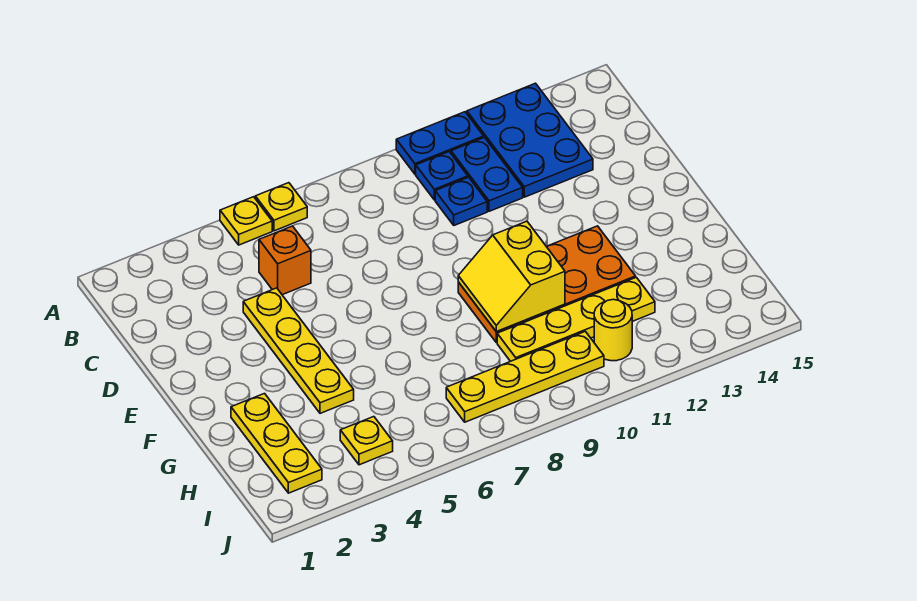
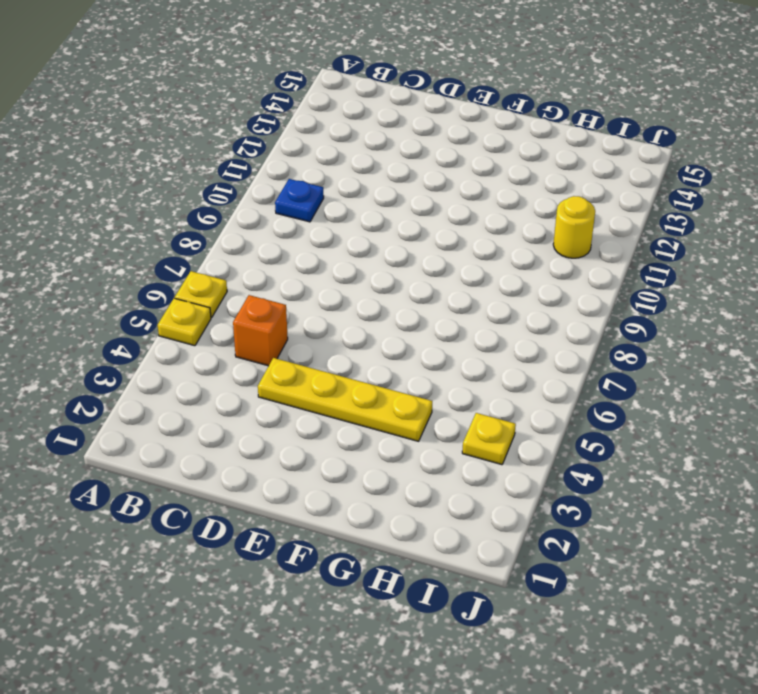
none -> blue 1x2 plate [396,112,484,174]
none -> blue 2x3 plate [467,83,593,197]
none -> blue 1x2 plate [451,137,523,211]

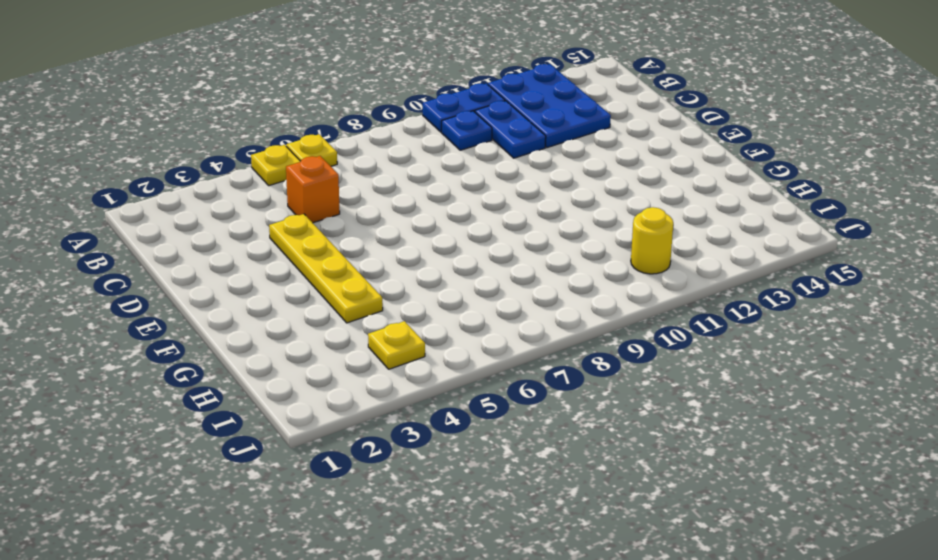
none -> blue 1x1 plate [435,177,487,225]
none -> orange 2x4 plate [458,226,636,343]
none -> yellow 1x3 plate [231,394,322,493]

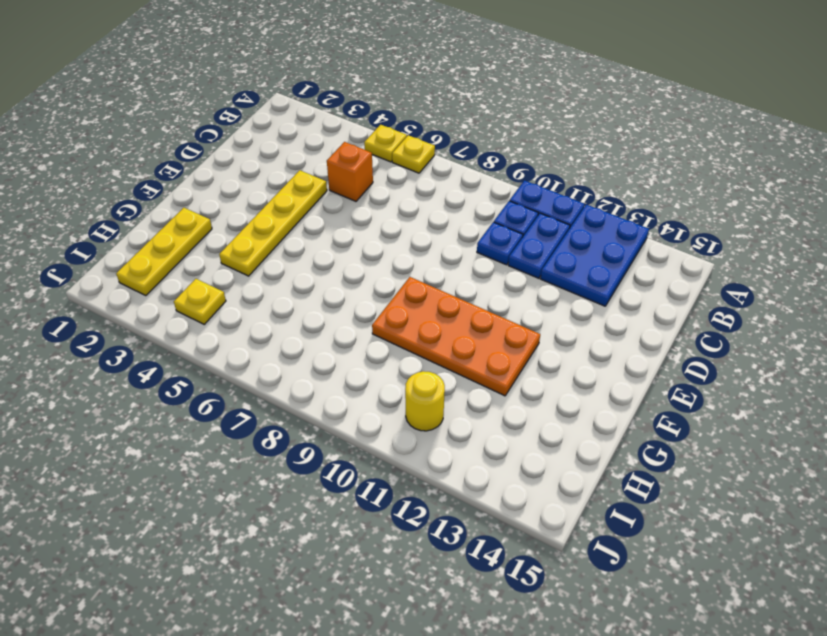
none -> yellow 1x4 plate [497,277,655,361]
none -> yellow 1x4 plate [446,331,604,422]
none -> yellow 2x2 slope [458,221,565,332]

